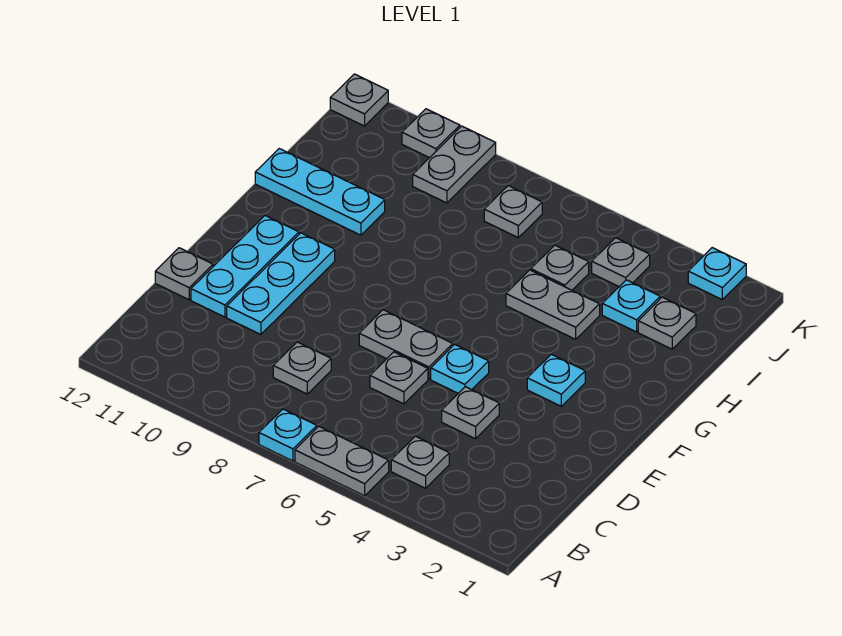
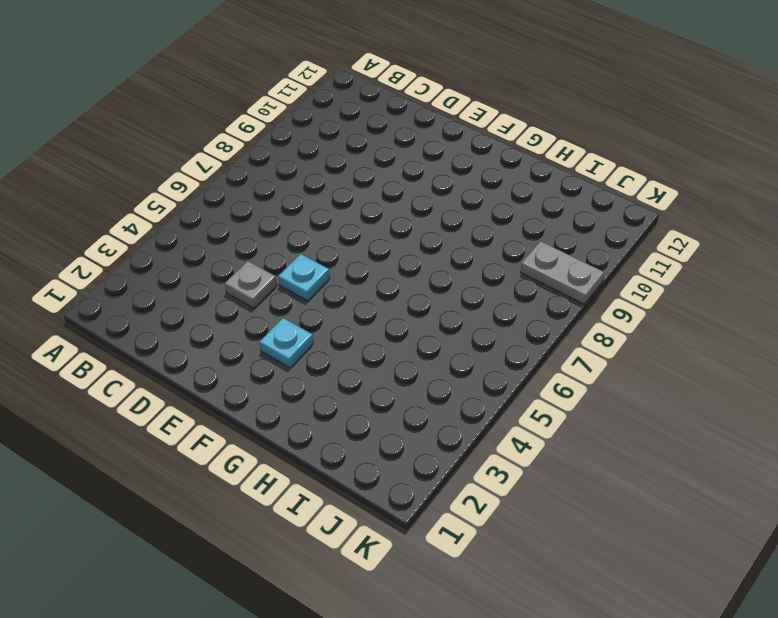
none -> grey 1x2 plate [295,426,389,496]
none -> cyan 1x1 plate [259,409,317,461]
none -> grey 1x1 plate [391,436,449,488]

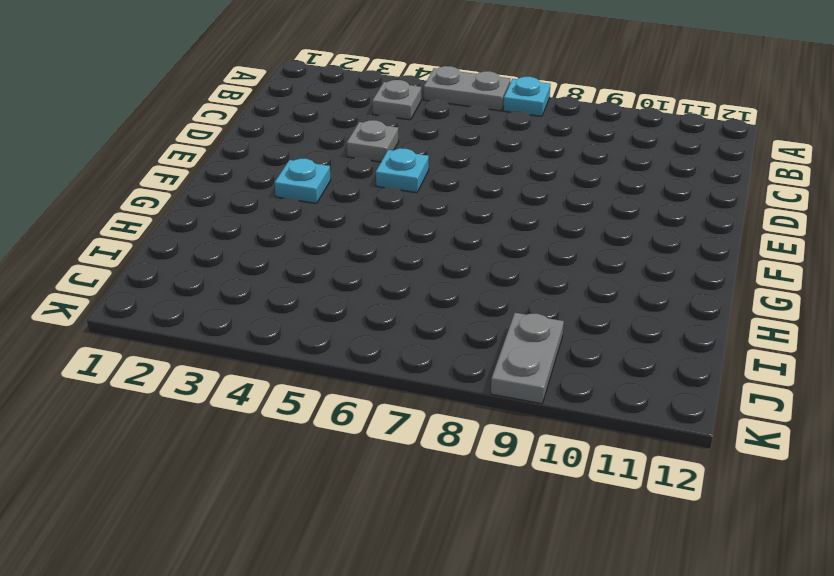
none -> grey 1x1 plate [273,342,331,394]
none -> grey 1x1 plate [370,352,428,404]
none -> cyan 1x3 plate [227,233,335,335]

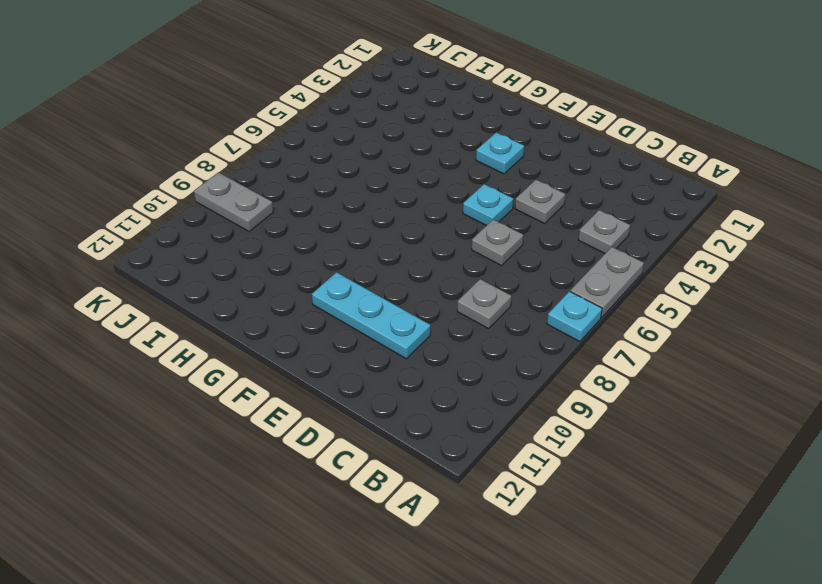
none -> cyan 1x3 plate [191,216,299,317]
none -> grey 1x1 plate [155,248,213,300]
none -> grey 1x2 plate [359,310,453,379]

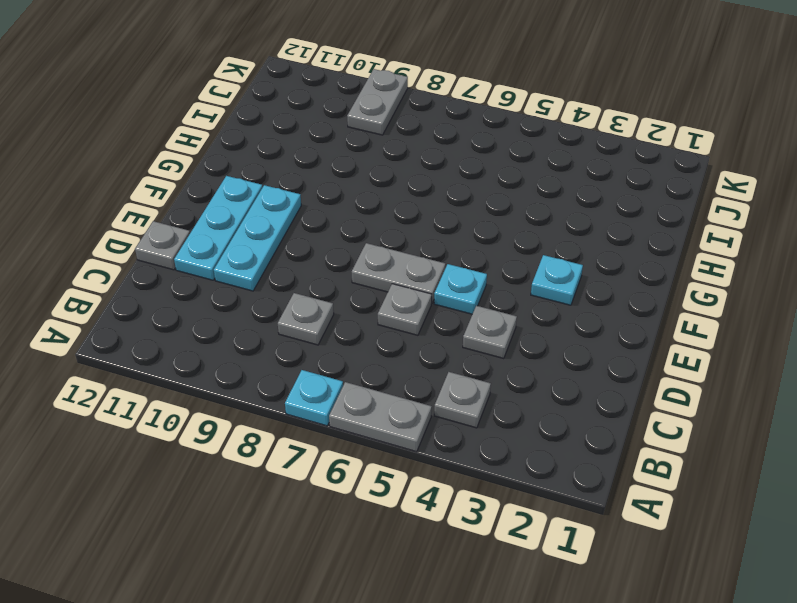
none -> grey 1x2 plate [506,270,600,339]
none -> cyan 1x3 plate [255,149,385,235]
none -> grey 1x1 plate [638,297,696,349]

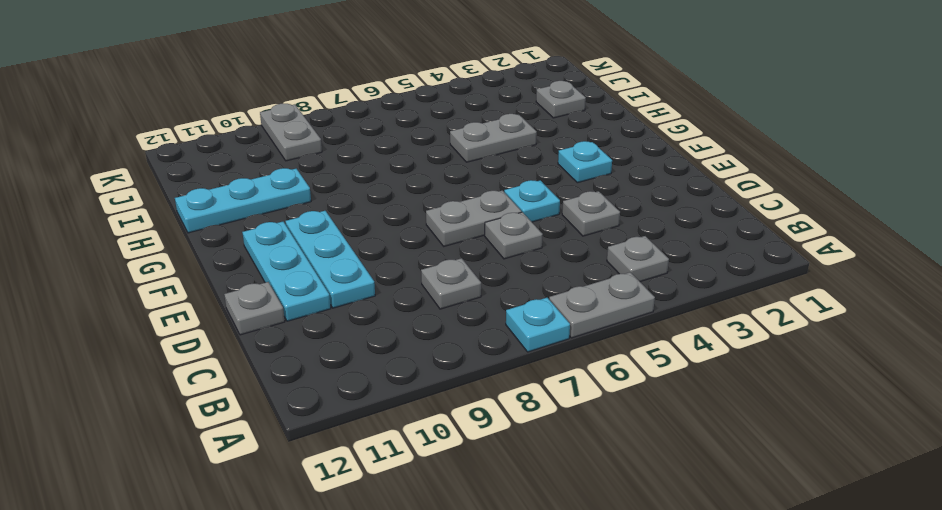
none -> cyan 1x1 plate [602,280,660,332]
none -> grey 1x1 plate [531,245,589,290]
none -> grey 1x1 plate [592,238,650,287]

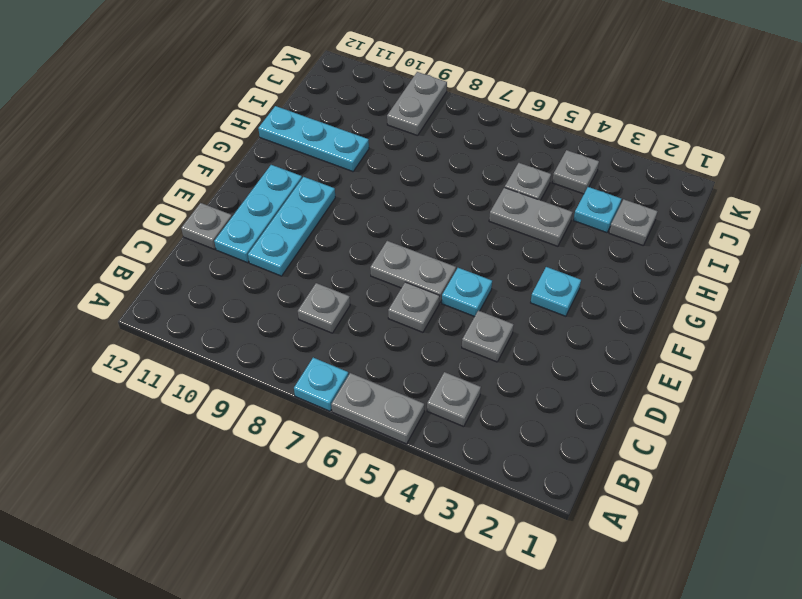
none -> grey 1x1 plate [484,186,542,237]
none -> cyan 1x1 plate [688,248,746,299]
none -> grey 1x1 plate [402,109,460,158]

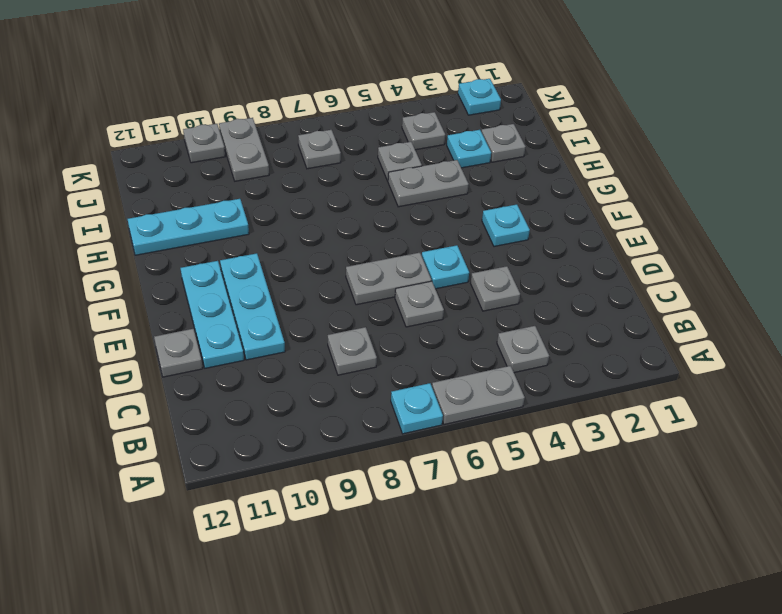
none -> grey 1x1 plate [330,74,388,126]

